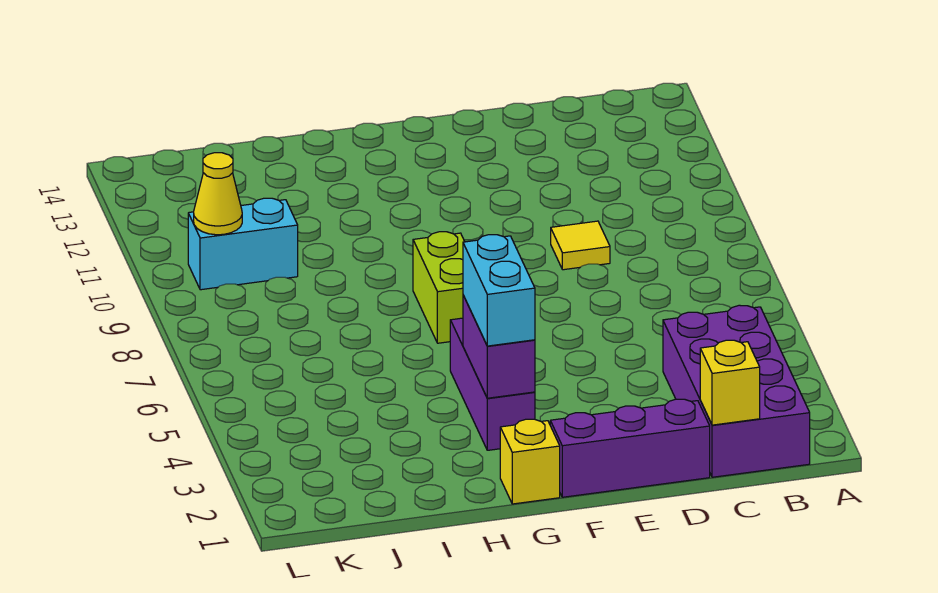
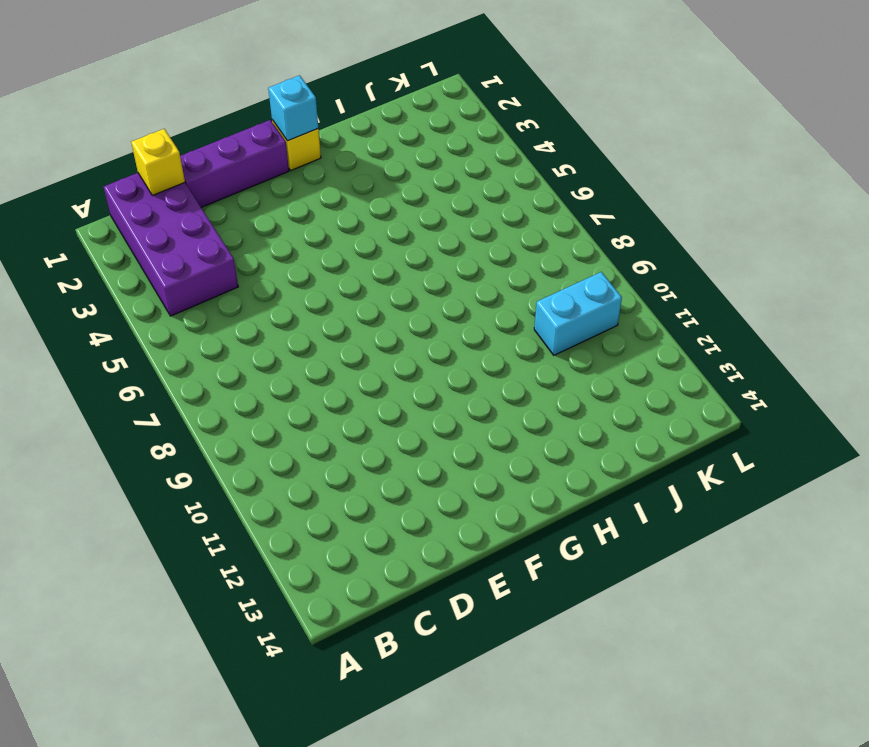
cyan 1x1 brick [268,75,318,141] -> none
none -> yellow 1x1 tile [551,221,610,270]
none -> purple 1x3 brick [450,318,535,450]

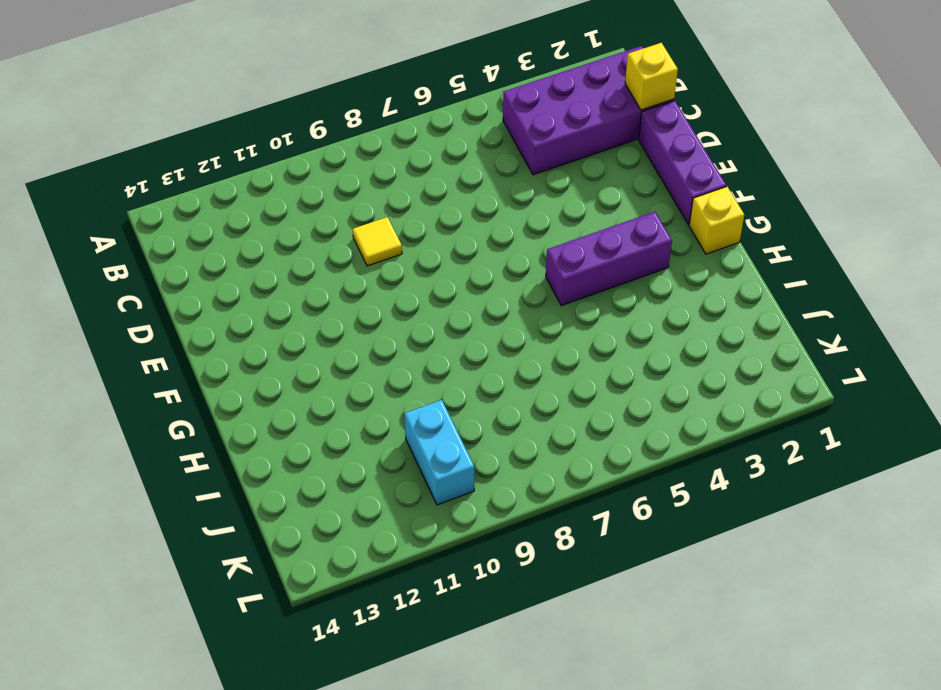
none -> lime 1x2 brick [413,232,465,343]
none -> purple 1x2 brick [463,295,535,398]

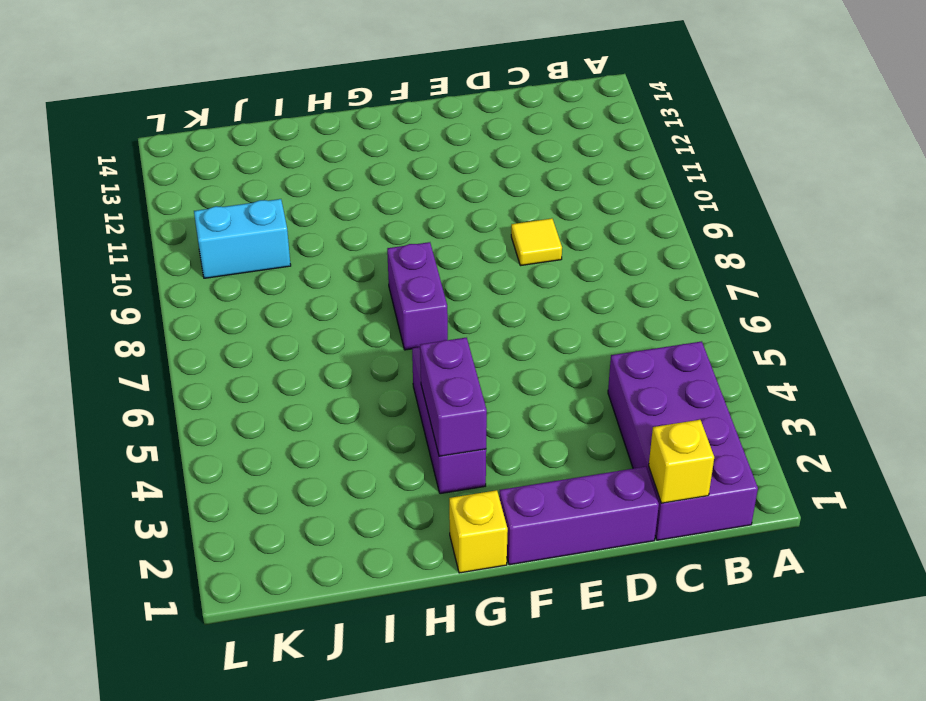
purple 1x2 brick [387,242,448,350] -> lime 1x2 brick [413,232,465,343]
none -> yellow 1x1 cone [194,153,242,235]
none -> cyan 1x2 brick [463,235,535,346]

